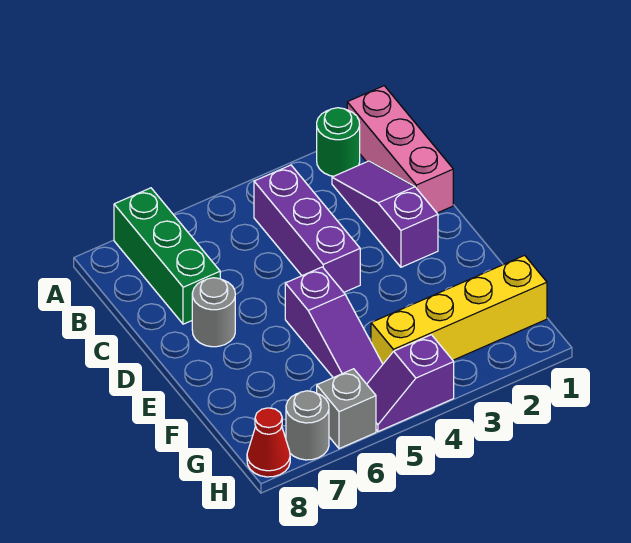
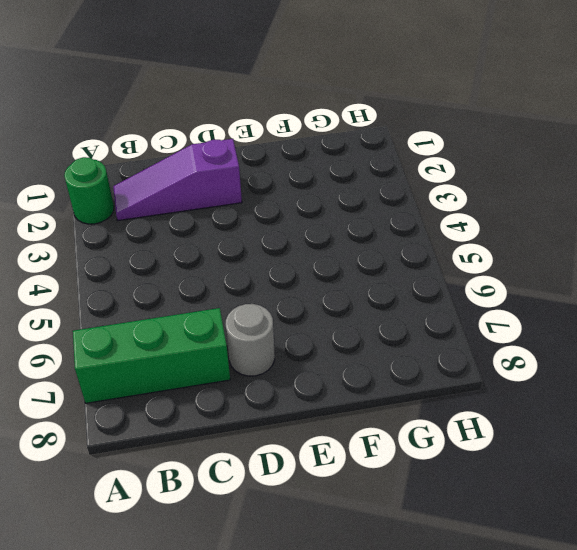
none -> pink 1x3 brick [347,86,453,213]
none -> purple 1x3 brick [254,165,360,292]
none -> purple 1x3 slope [285,267,383,384]

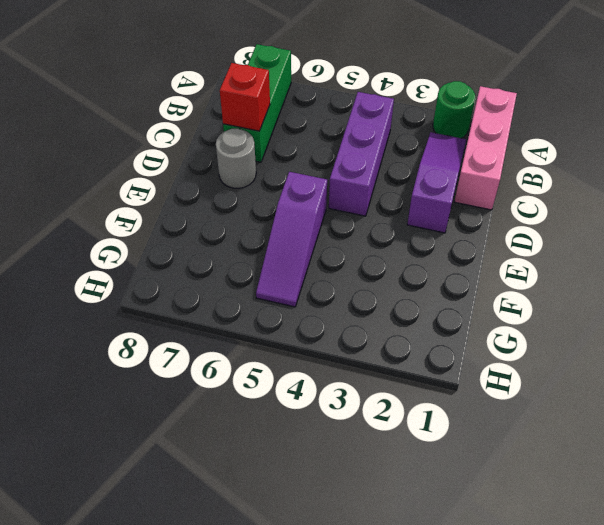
red 1x1 brick [220,63,270,131] -> none
none -> yellow 1x4 brick [371,255,547,364]
none -> purple 1x2 slope [367,335,454,432]
none -> grey 1x1 brick [317,369,376,449]

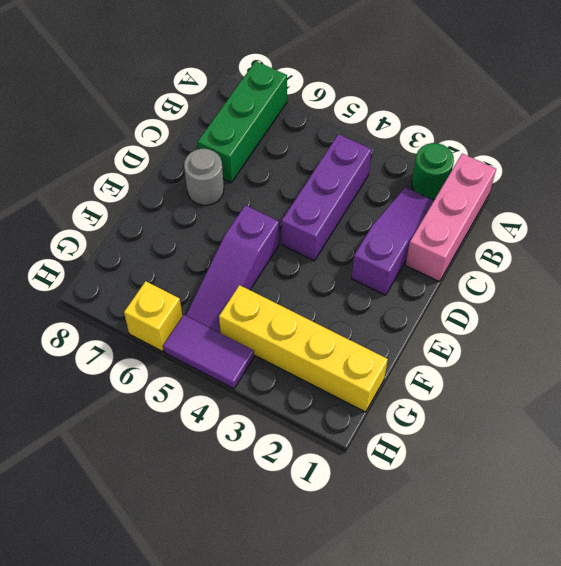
purple 1x2 tile [163,315,254,389] -> purple 1x2 slope [367,335,454,432]
yellow 1x1 brick [124,281,182,351] -> grey 1x1 brick [317,369,376,449]
none -> grey 1x1 round brick [286,391,329,460]
none -> red 1x1 cone [247,408,290,477]

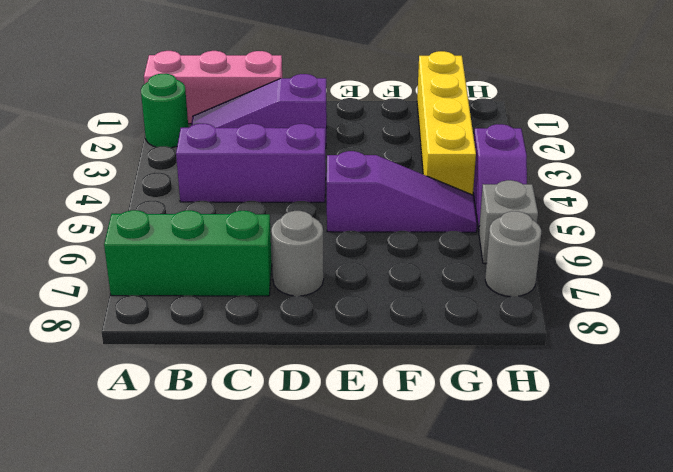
none -> red 1x1 cone [247,408,290,477]

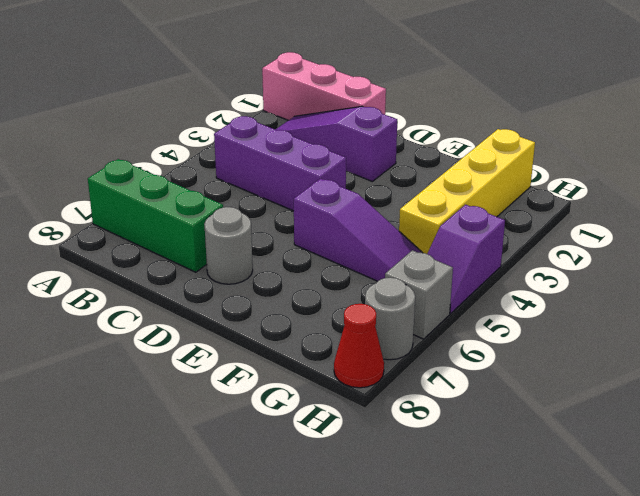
none -> green 1x1 round brick [317,108,360,176]

